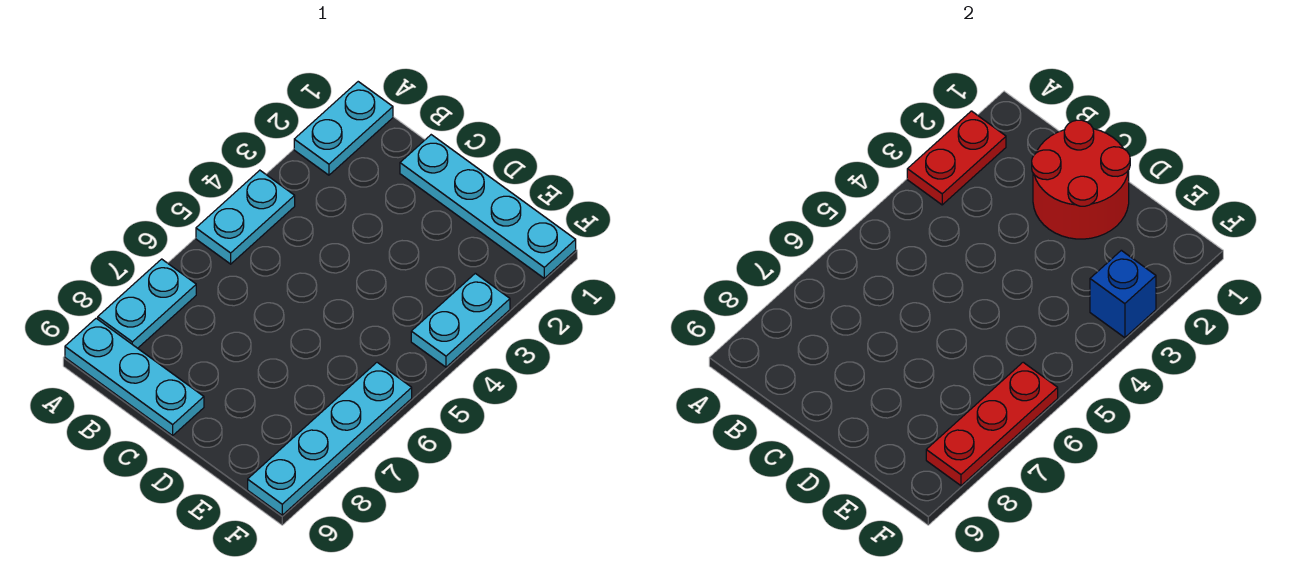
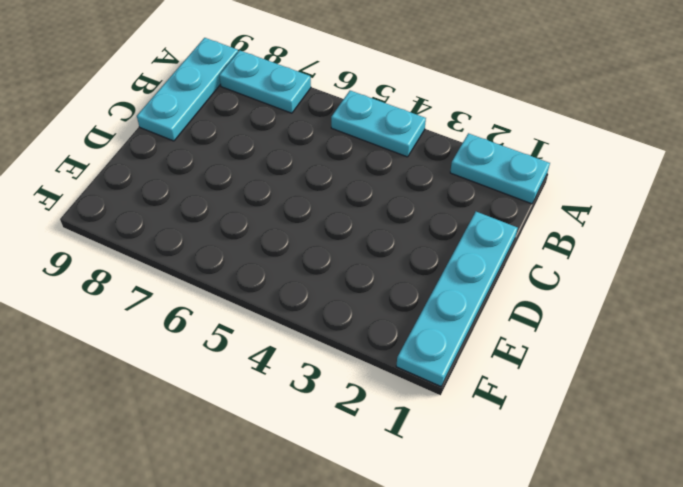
none -> cyan 1x2 plate [411,273,510,367]
none -> cyan 1x4 plate [248,362,412,515]

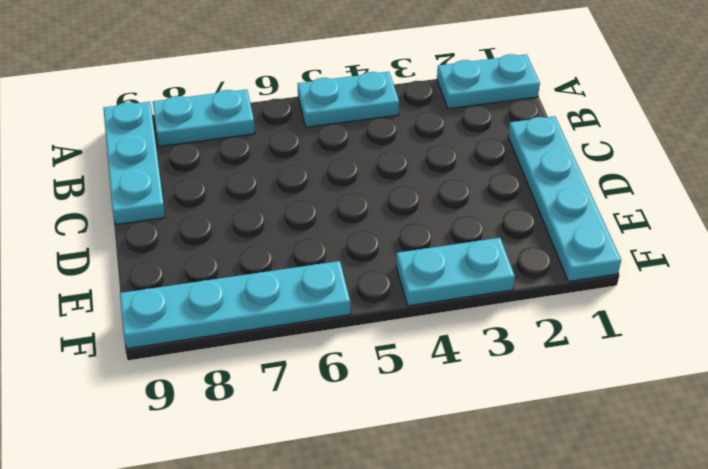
none -> red 1x2 plate [907,111,1006,205]
none -> red 2x2 round brick [1032,120,1130,239]

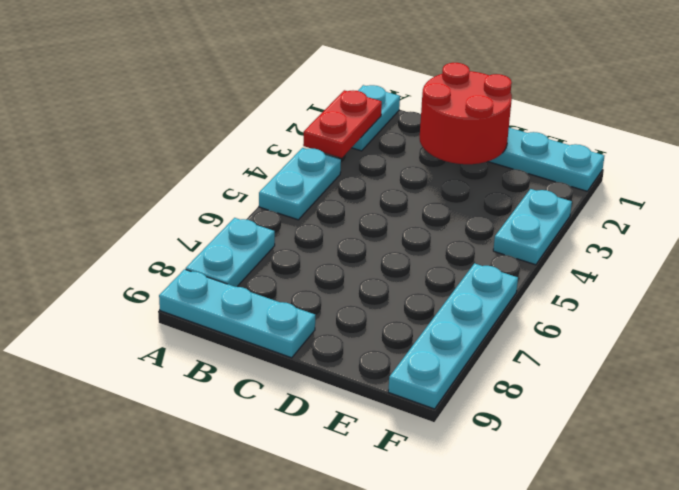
none -> blue 1x1 brick [1090,250,1156,338]
none -> red 1x3 plate [926,362,1058,486]

